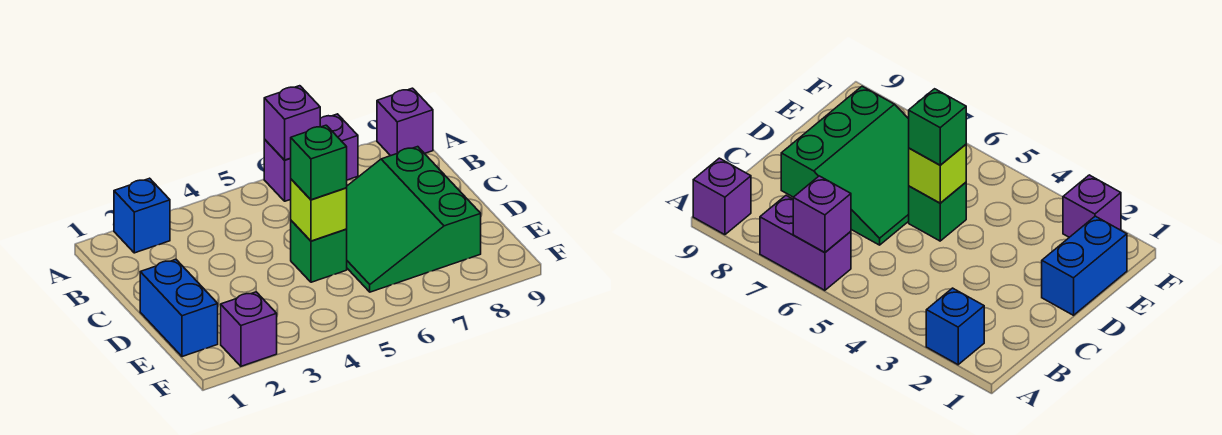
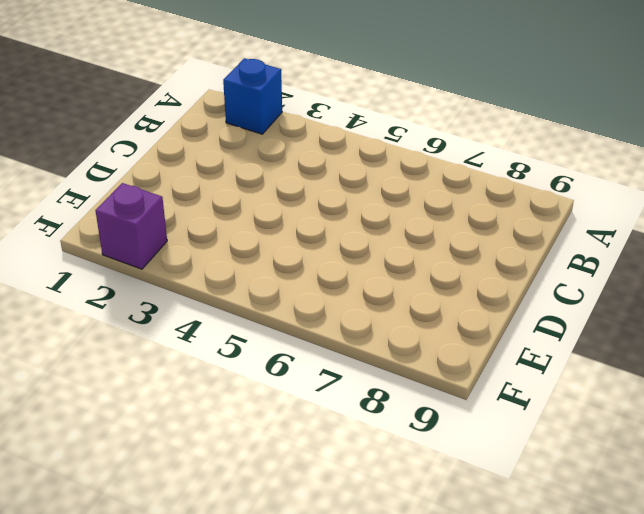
none -> purple 1x2 brick [264,114,358,201]
none -> purple 1x1 brick [377,88,433,156]

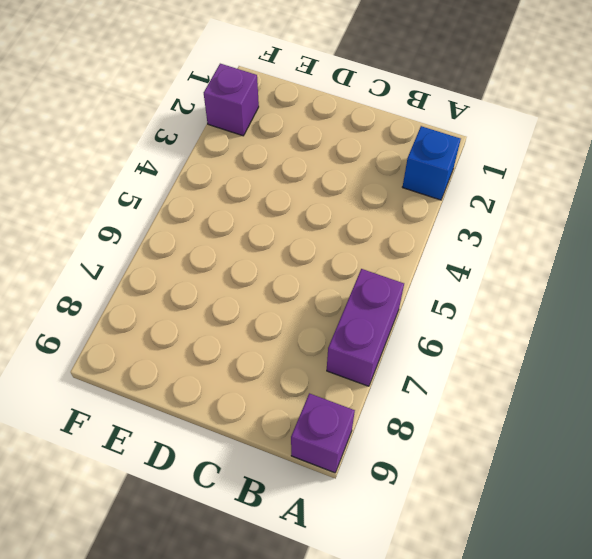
none -> green 3x3 slope [347,147,481,292]
none -> blue 1x2 brick [140,259,218,357]

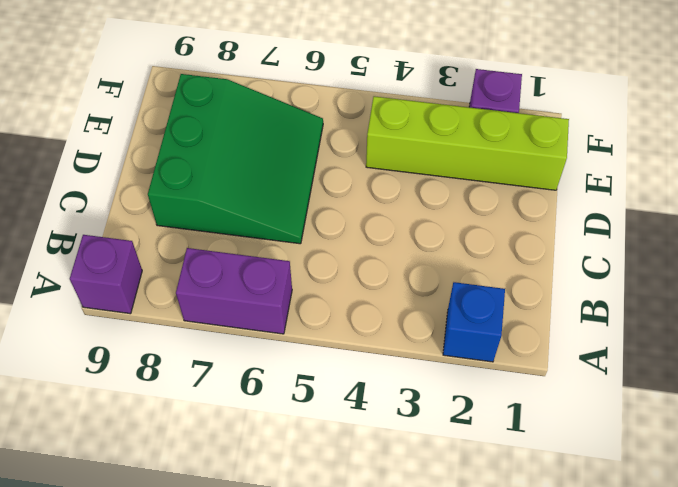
lime 1x4 brick [366,96,569,190] -> blue 1x2 brick [140,259,218,357]
none -> green 1x1 brick [291,221,347,282]
none -> purple 1x1 brick [264,86,320,160]

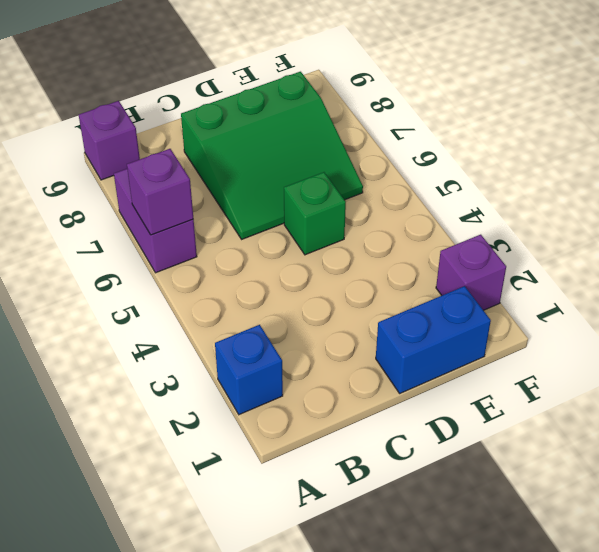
none -> lime 1x1 brick [291,179,347,241]
none -> green 1x1 brick [290,125,347,200]

